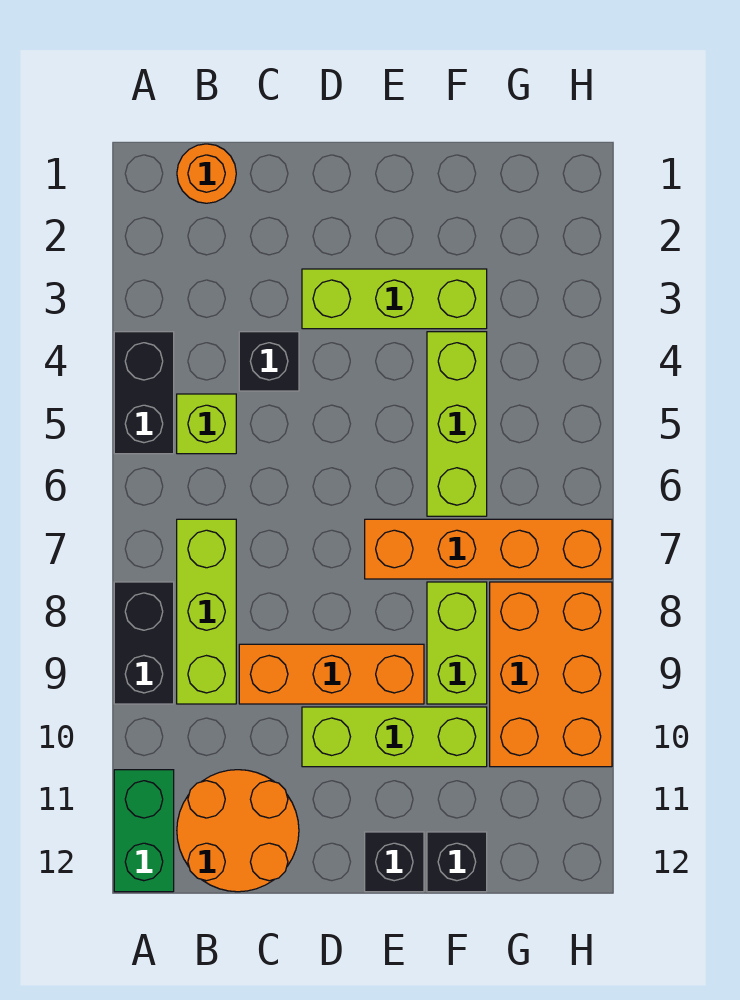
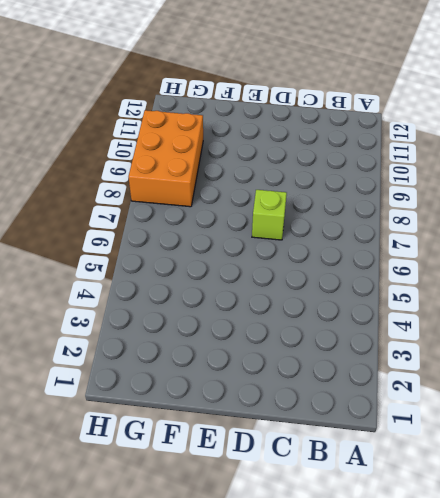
lime 1x1 brick [252,190,287,240] -> lime 1x1 brick moved to [177,394,236,454]
none -> black 1x2 brick [114,332,174,454]
none -> black 1x2 brick [114,582,174,704]
none -> green 1x2 brick [114,770,174,892]

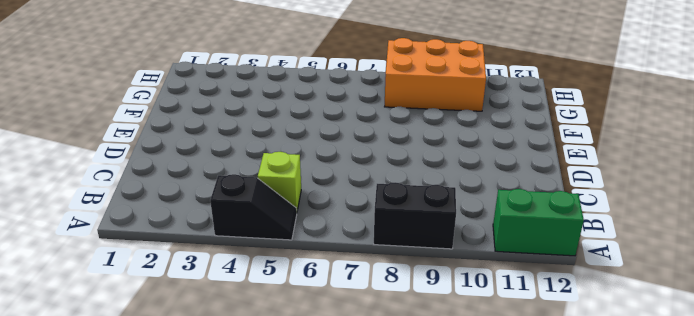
black 1x2 slope [210,174,297,240] -> black 1x2 brick [114,332,174,454]
none -> orange 1x1 round brick [177,144,236,203]
none -> lime 1x3 brick [177,519,236,704]
none -> orange 2x2 round brick [177,770,299,892]

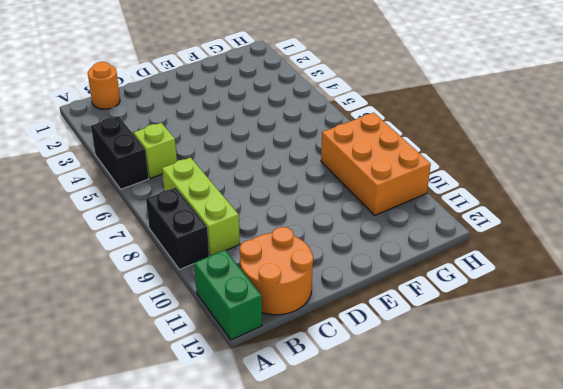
none -> black 1x1 brick [239,332,299,391]
none -> orange 1x3 brick [239,644,424,704]
none -> lime 1x3 brick [302,269,487,329]

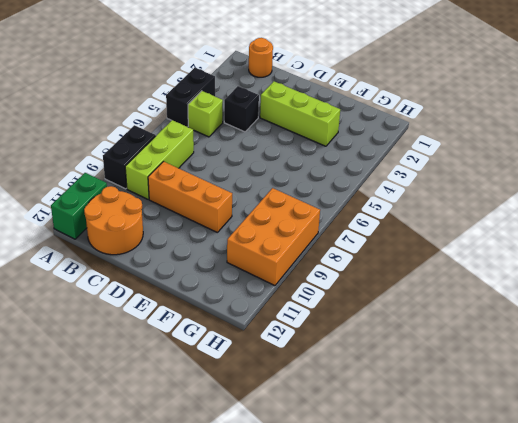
none -> lime 1x3 brick [302,707,487,767]
none -> orange 1x4 brick [365,519,612,579]
none -> black 1x1 brick [365,832,424,892]

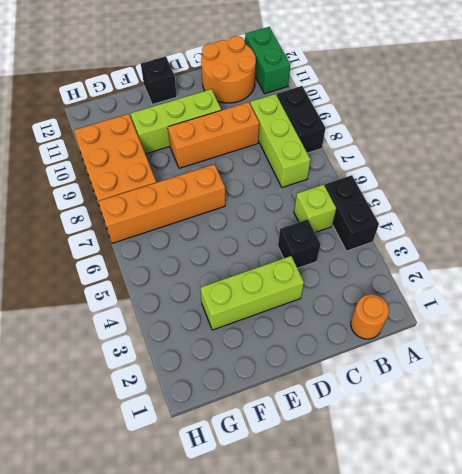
none -> lime 1x3 brick [427,332,487,516]
none -> lime 1x2 brick [427,582,487,704]
none -> black 1x1 brick [427,832,487,892]

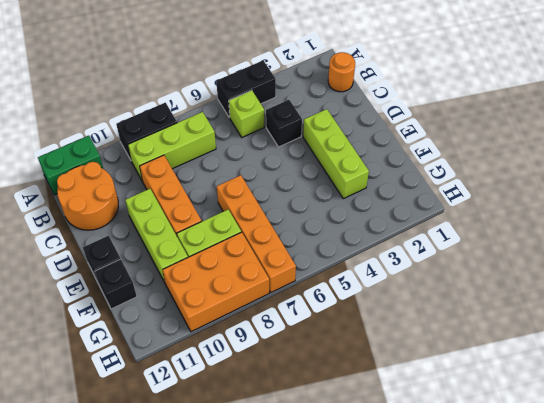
none -> lime 1x3 brick [427,332,487,516]

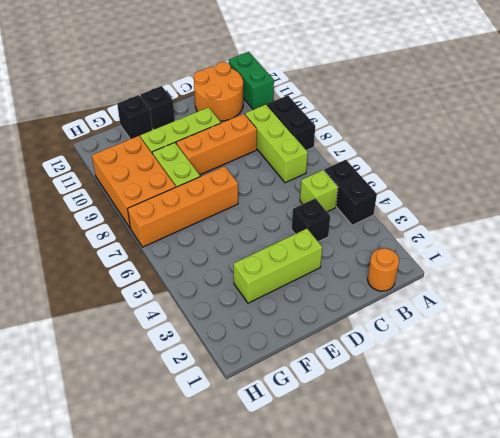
none -> lime 1x3 brick [427,332,487,516]

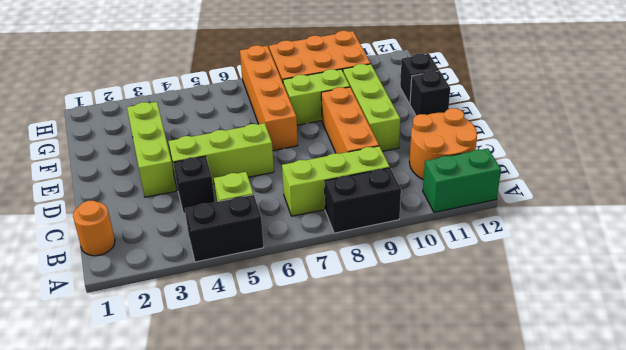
lime 1x3 brick [168,123,274,189] -> lime 1x3 brick moved to [427,332,487,516]

